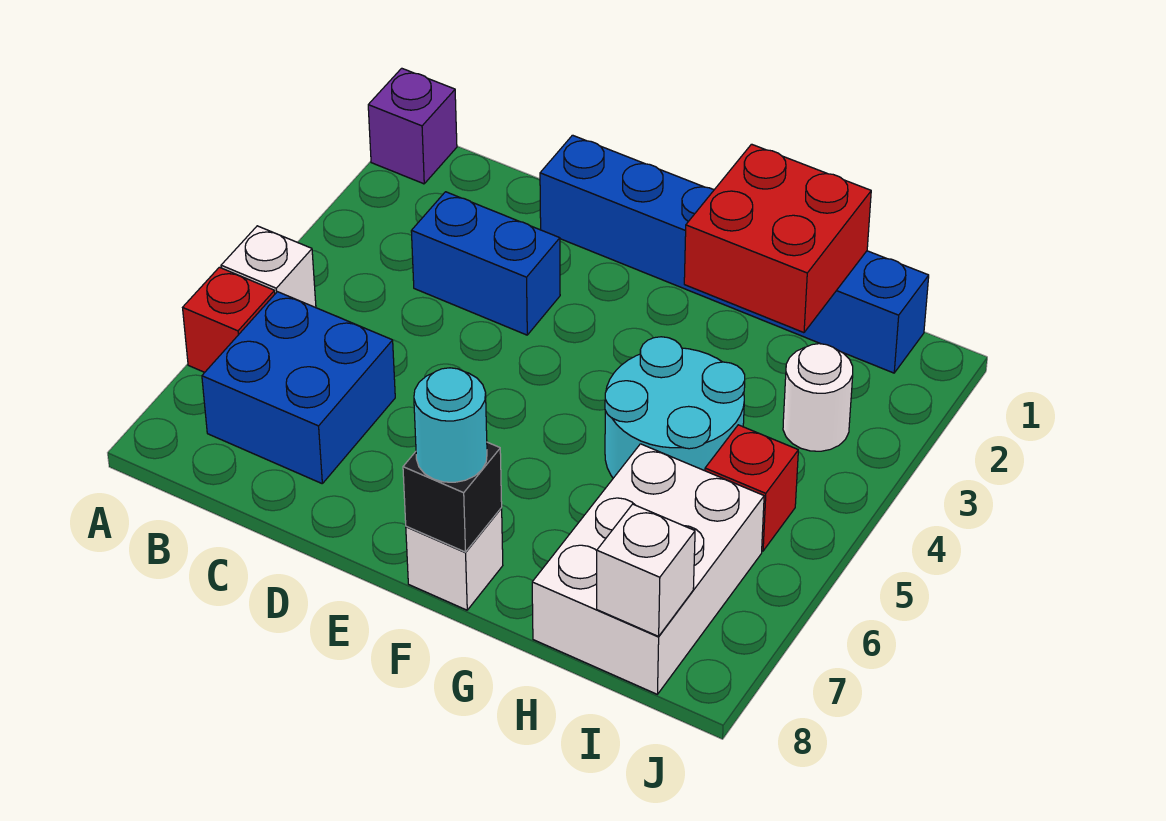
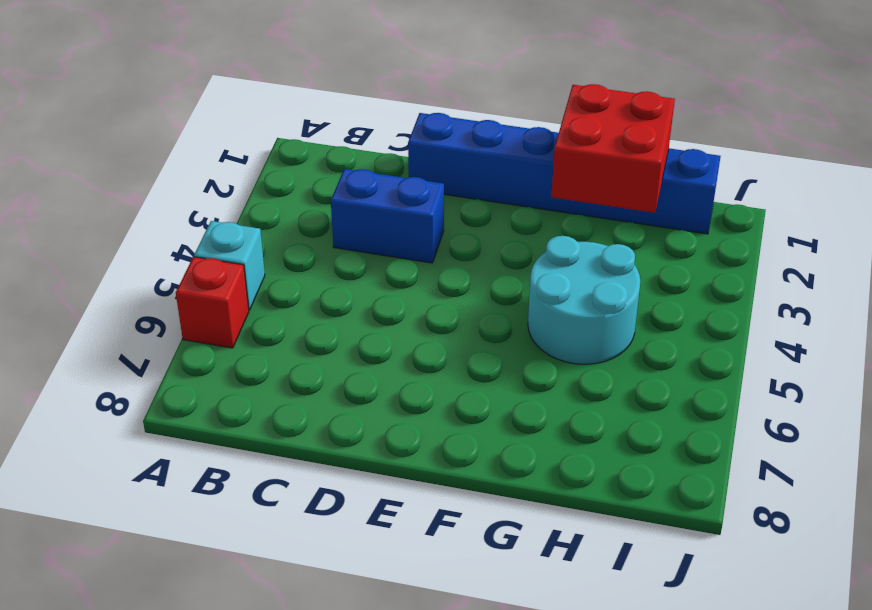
cyan 1x1 brick [194,221,265,310] -> white 1x1 brick [221,226,316,307]
none -> purple 1x1 brick [368,68,457,184]
none -> blue 2x2 brick [202,292,395,483]
none -> white 1x1 brick [406,508,503,610]

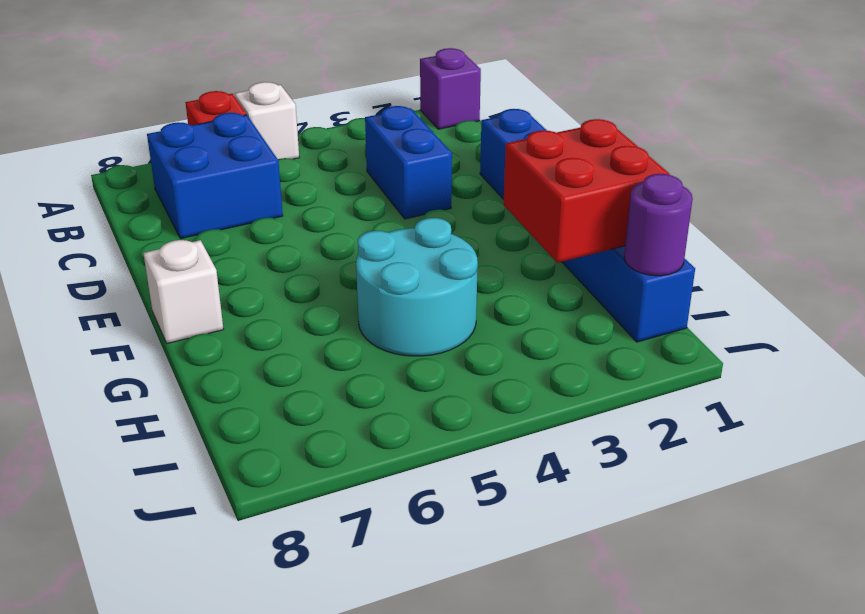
purple 1x1 round brick [624,174,693,276] -> none
none -> white 2x3 brick [532,444,764,694]
none -> white 1x1 round brick [783,344,853,451]
none -> red 1x1 brick [705,425,798,551]

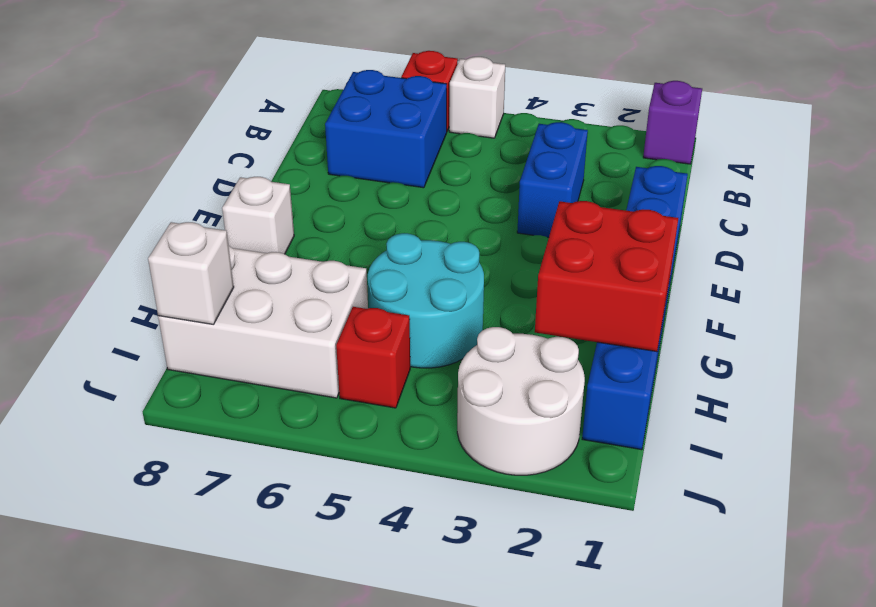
white 2x2 round brick [457,327,585,475] -> white 1x1 round brick [783,344,853,451]
none -> black 1x1 brick [403,442,502,552]
none -> cyan 1x1 round brick [414,368,487,482]

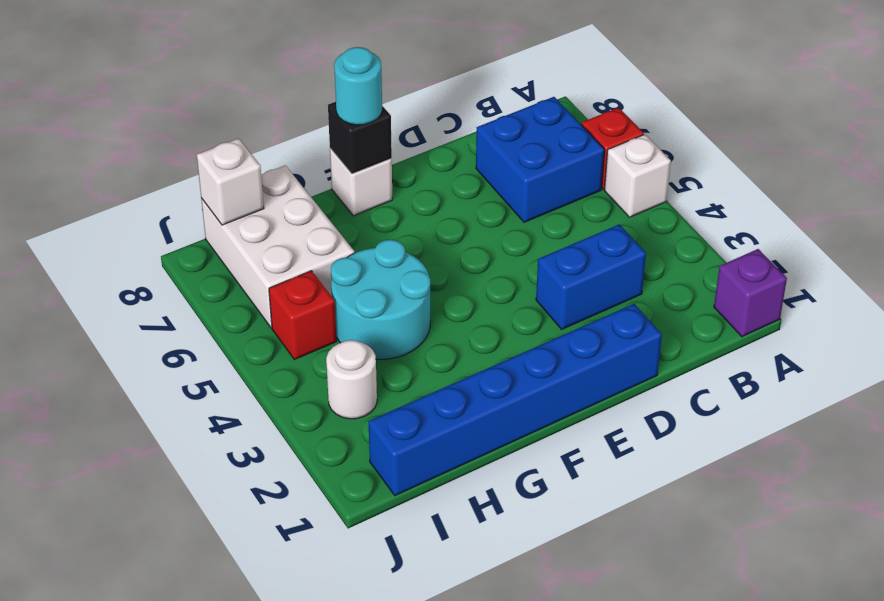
none -> red 2x2 brick [684,144,871,333]

